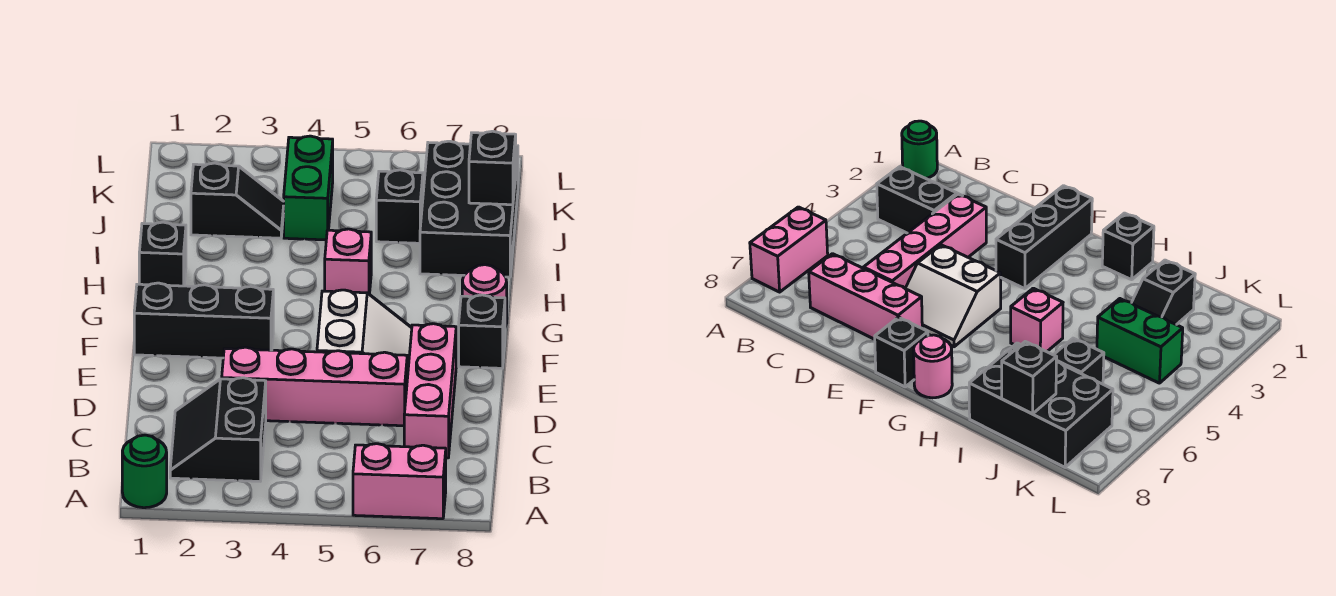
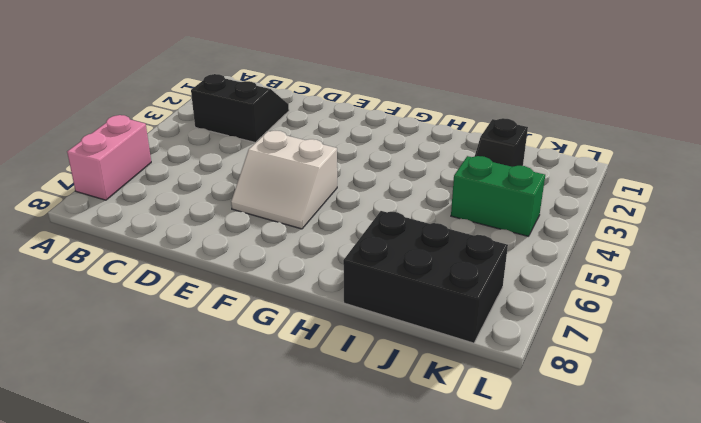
none -> green 1x1 round brick [122,435,167,508]
none -> pink 1x3 brick [404,324,456,458]
none -> pink 1x4 brick [222,347,407,426]

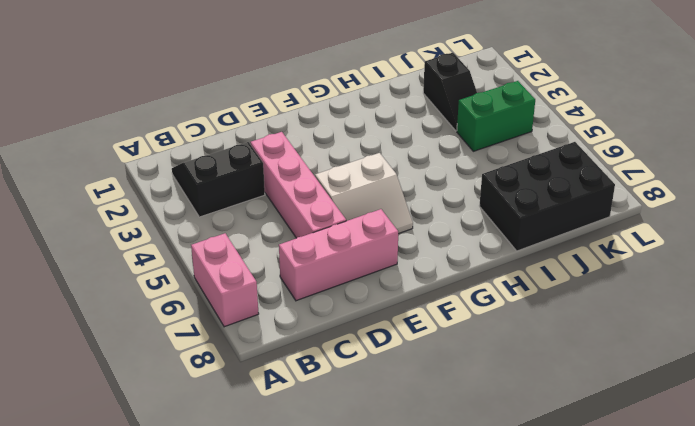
none -> green 1x1 round brick [122,435,167,508]
none -> black 1x3 brick [134,283,273,358]
none -> black 1x1 brick [459,295,505,368]

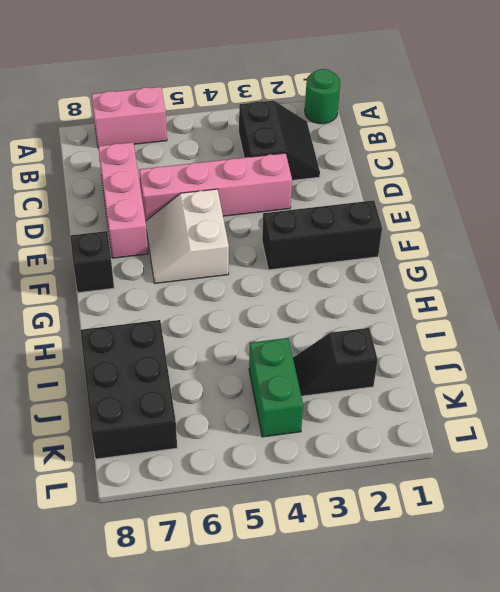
none -> pink 1x1 round brick [462,265,507,327]
none -> black 1x1 brick [139,222,186,286]
none -> pink 1x1 brick [325,229,371,294]

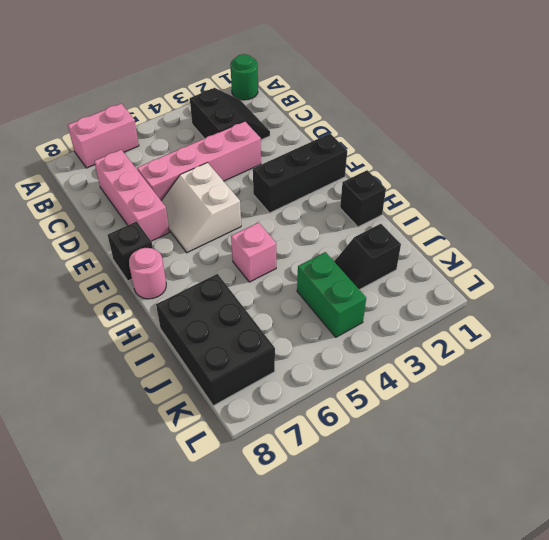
none -> black 1x1 brick [376,170,423,243]
none -> black 1x1 brick [469,131,516,205]

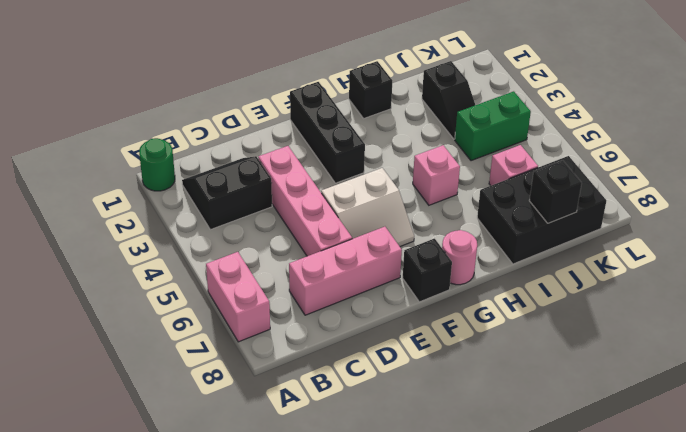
pink 1x1 brick [489,145,538,186] -> black 1x1 brick [376,170,423,243]

